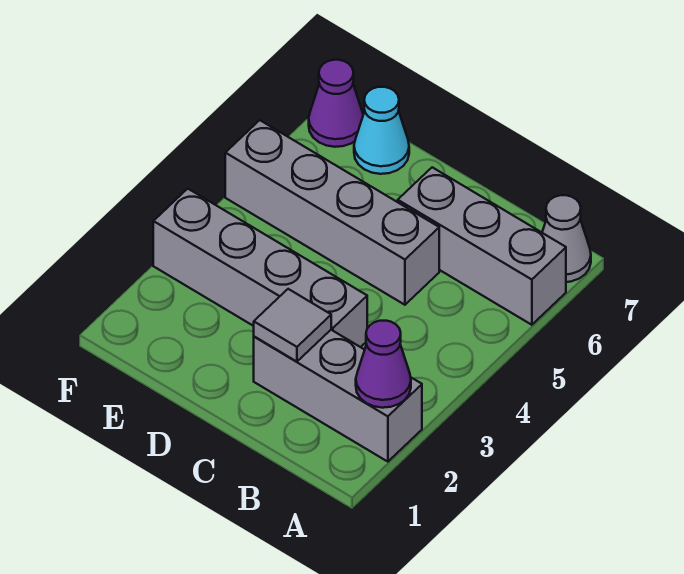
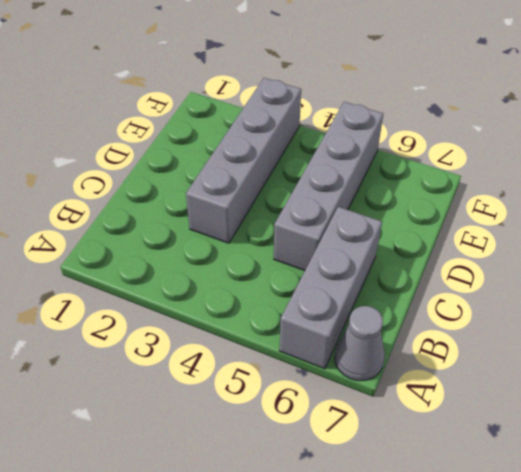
none -> grey 1x3 brick [254,330,422,462]
none -> cyan 1x1 cone [354,87,409,174]

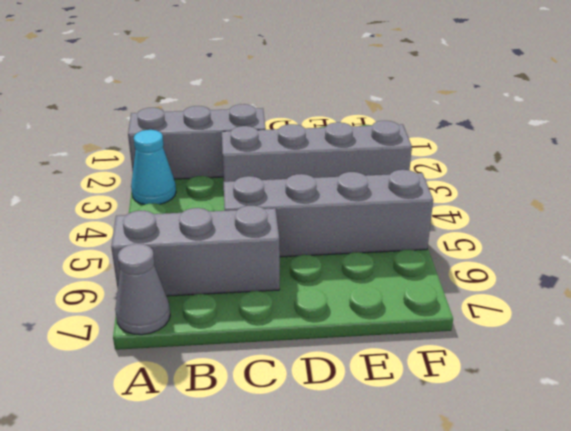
cyan 1x1 cone [131,130,176,205] -> cyan 1x1 cone moved to [354,87,409,174]
none -> purple 1x1 cone [309,60,363,147]
none -> purple 1x1 cone [356,321,411,408]

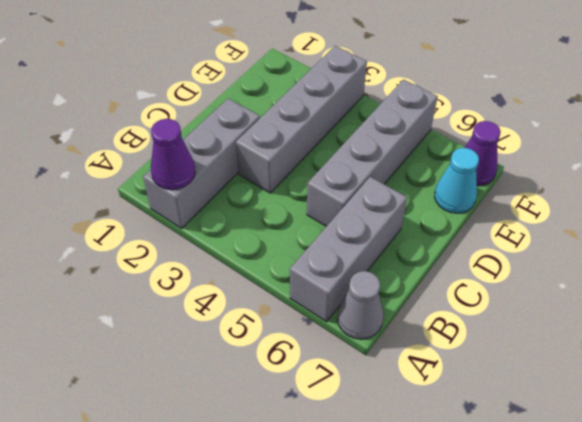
none -> grey 1x1 tile [254,289,331,362]

